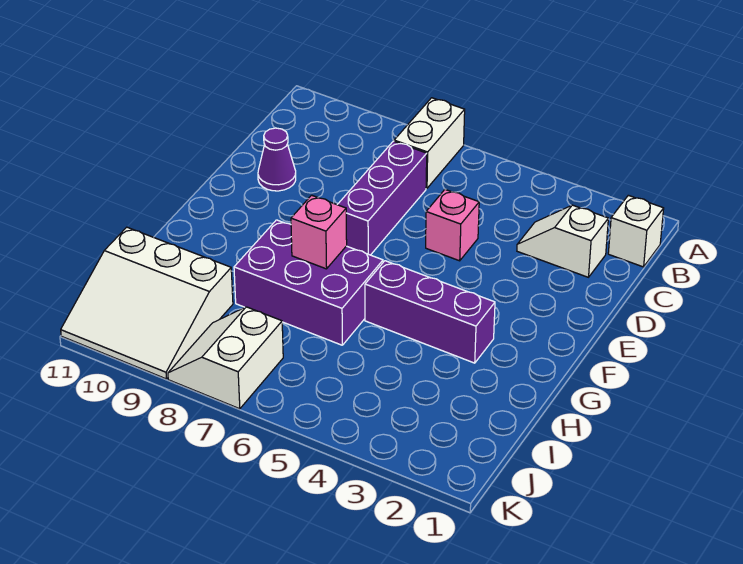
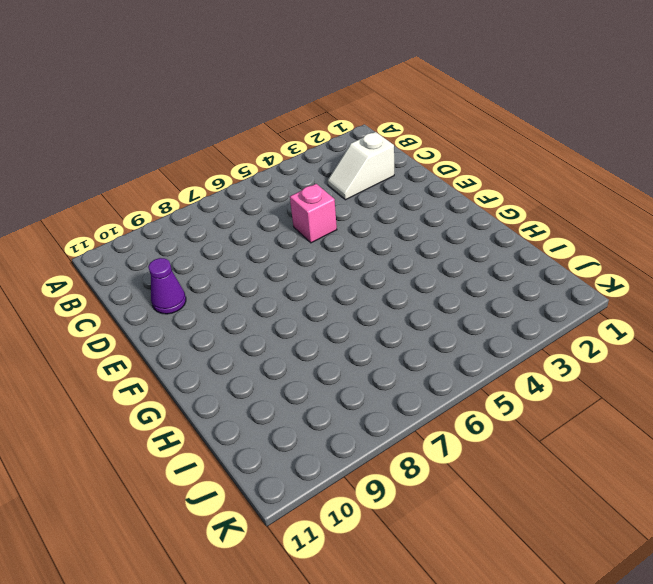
none -> white 1x2 brick [394,98,465,188]
none -> white 1x1 brick [608,195,664,267]

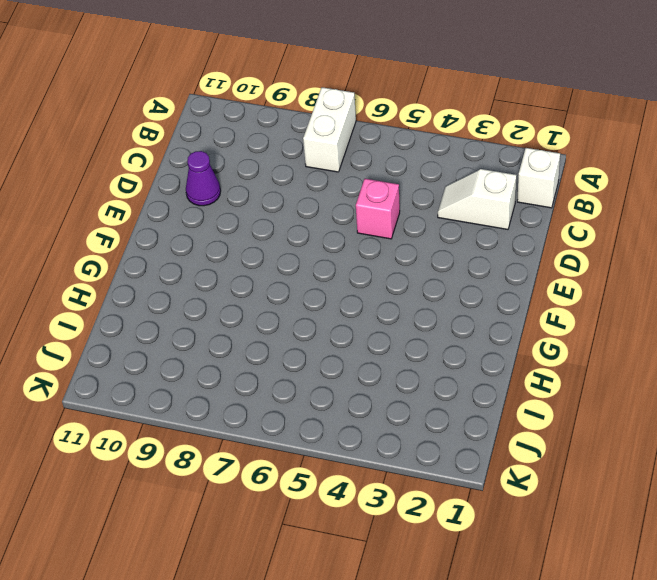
none -> purple 1x3 brick [337,141,427,255]
none -> purple 1x3 brick [365,261,495,363]

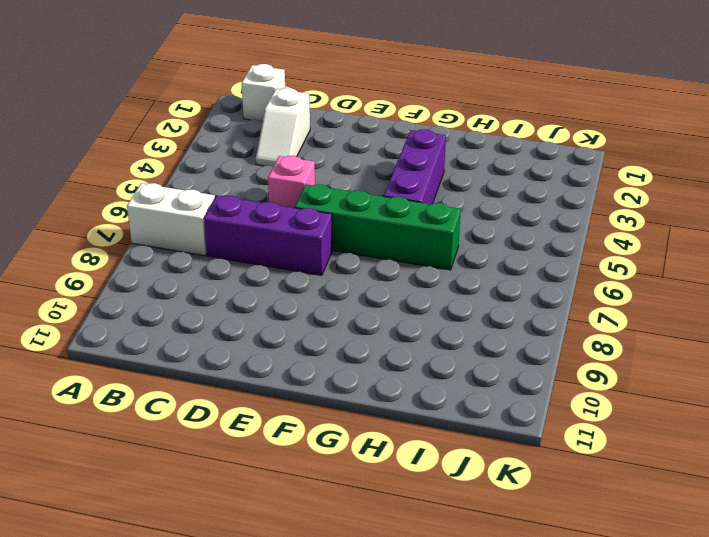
green 1x4 brick [295,184,461,270] -> purple 2x3 brick [234,220,383,345]
none -> purple 1x1 cone [258,128,296,191]
none -> white 3x3 slope [61,227,233,379]

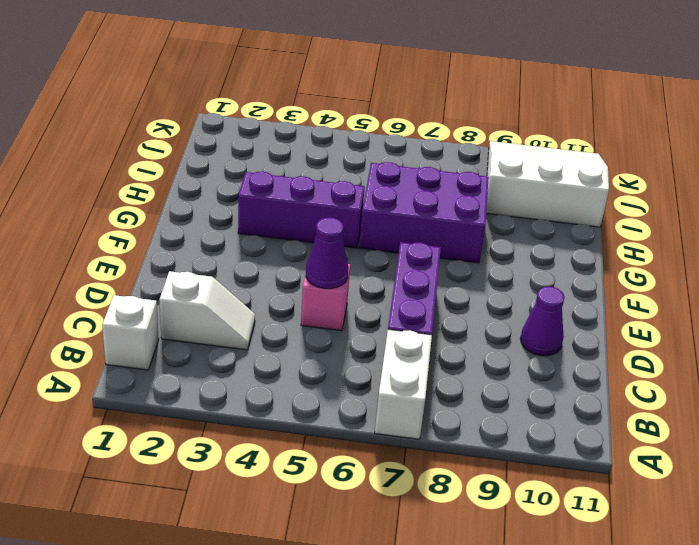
purple 1x1 cone [306,218,348,289] -> none
none -> white 2x2 slope [168,307,283,409]
none -> pink 1x1 brick [291,195,347,269]

